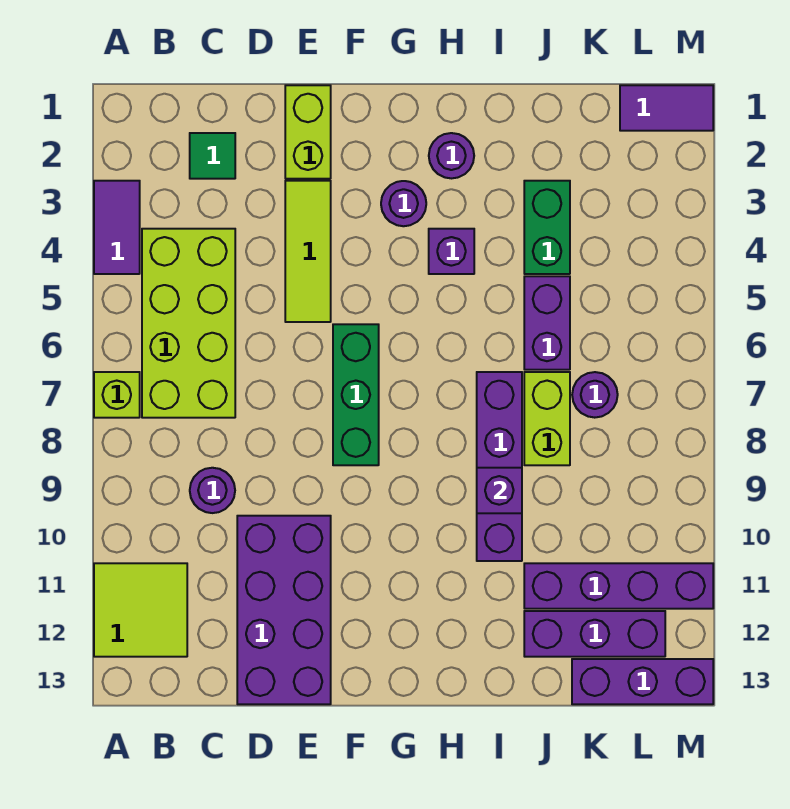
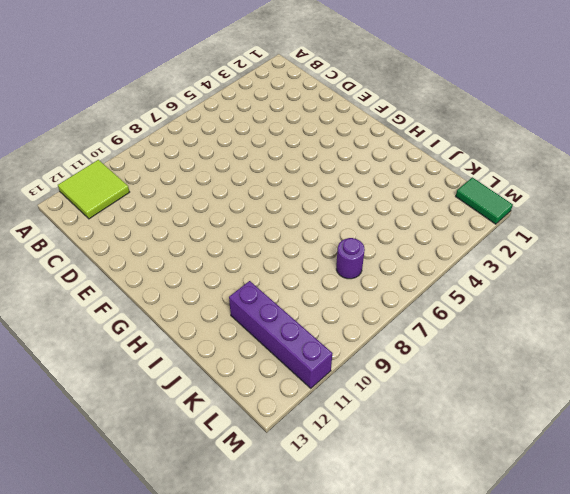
green 1x2 tile [456,177,513,224] -> purple 1x2 tile [620,85,713,131]
none -> purple 1x2 tile [94,181,140,274]
none -> lime 1x1 brick [94,372,140,418]
none -> lime 2x4 brick [142,229,235,418]

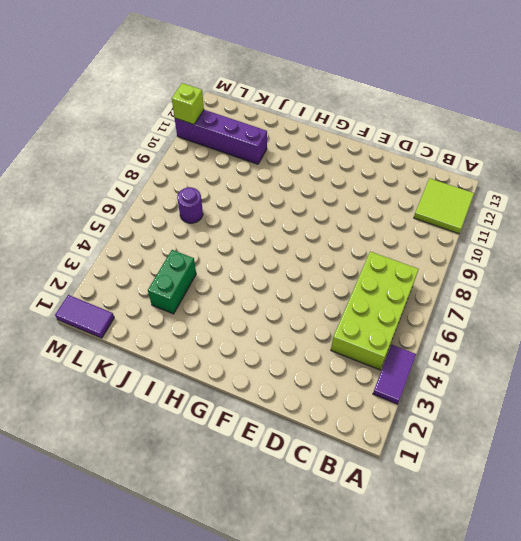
lime 1x1 brick [172,83,204,124] -> lime 1x1 brick moved to [94,372,140,418]
none -> green 1x1 tile [190,133,235,179]
none -> purple 1x1 round brick [190,468,235,513]
none -> purple 2x4 brick [237,516,331,704]

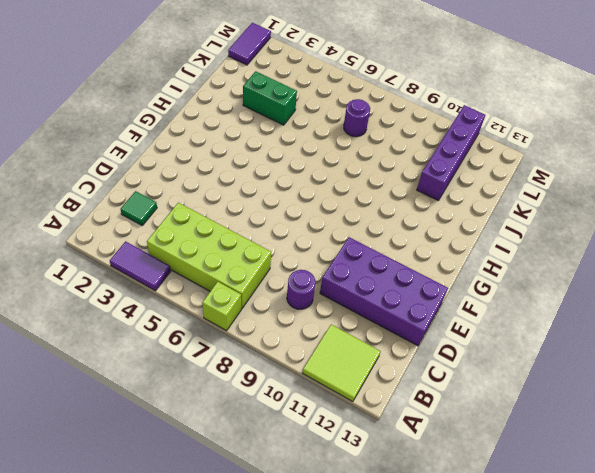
none -> lime 1x2 brick [285,85,331,179]
none -> lime 1x3 tile [285,181,331,322]
none -> green 1x3 brick [333,324,379,465]

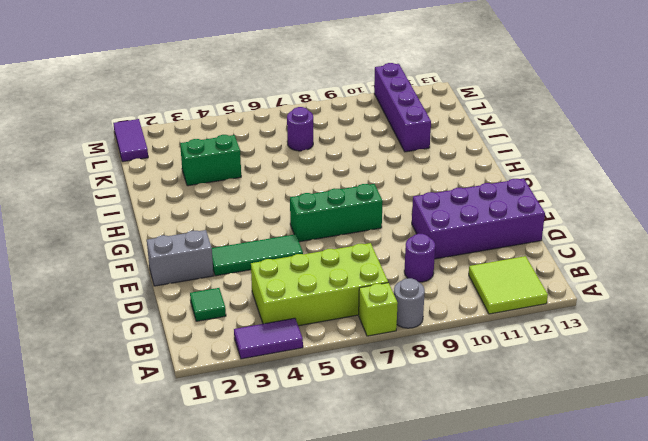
grey 1x1 round brick [394,278,425,328] -> none
grey 1x2 brick [147,230,213,286] -> lime 1x2 brick [285,85,331,179]
green 1x3 tile [212,234,303,276] -> lime 1x3 tile [285,181,331,322]
none -> purple 1x1 round brick [381,181,426,226]
none -> purple 1x1 round brick [429,133,474,178]
none -> purple 1x1 brick [429,229,474,274]

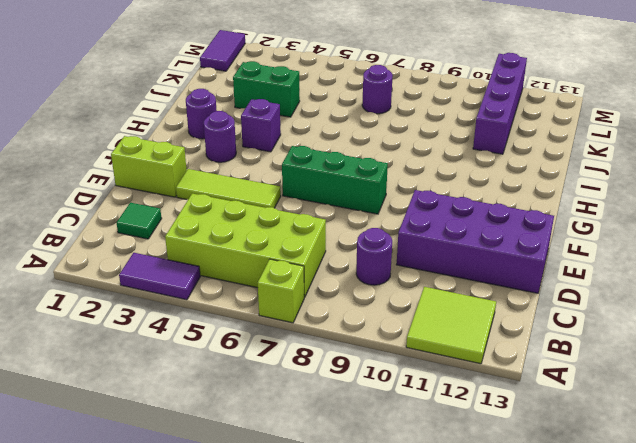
none -> purple 1x4 brick [477,372,522,561]
none -> purple 1x2 brick [524,276,570,370]
none -> lime 1x2 brick [524,372,570,465]

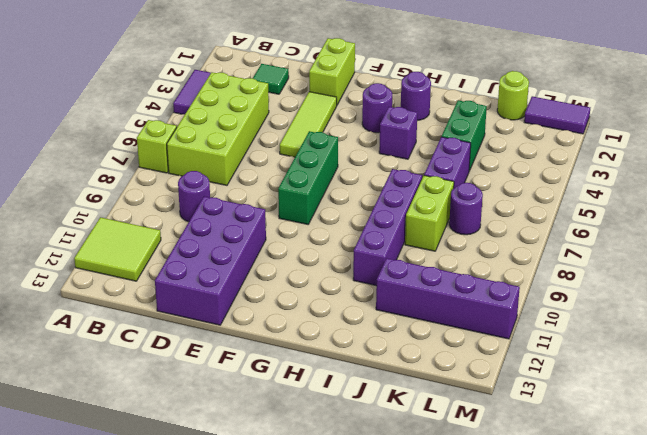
lime 1x1 round brick [497,71,529,120] -> none
none -> purple 1x3 brick [524,611,665,657]
none -> purple 1x3 brick [572,659,713,704]
none -> purple 1x1 brick [477,468,522,513]

